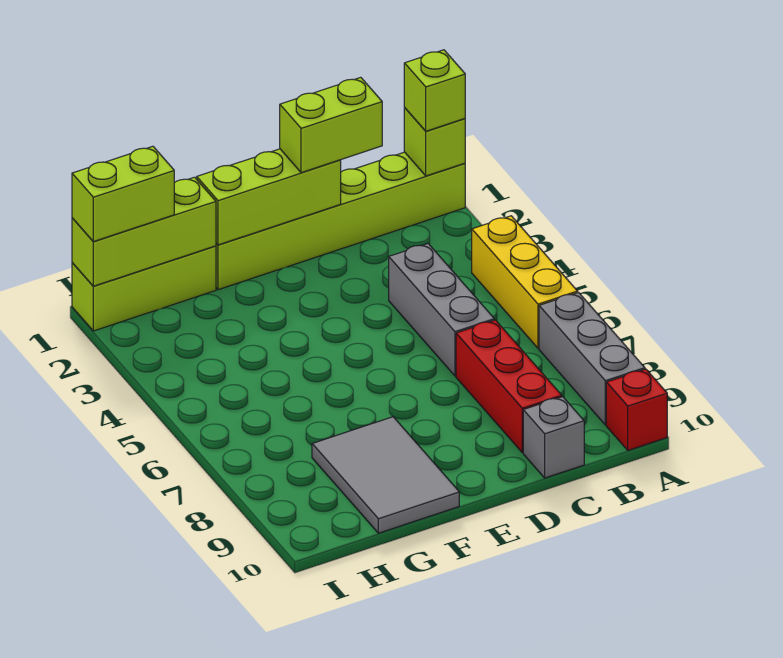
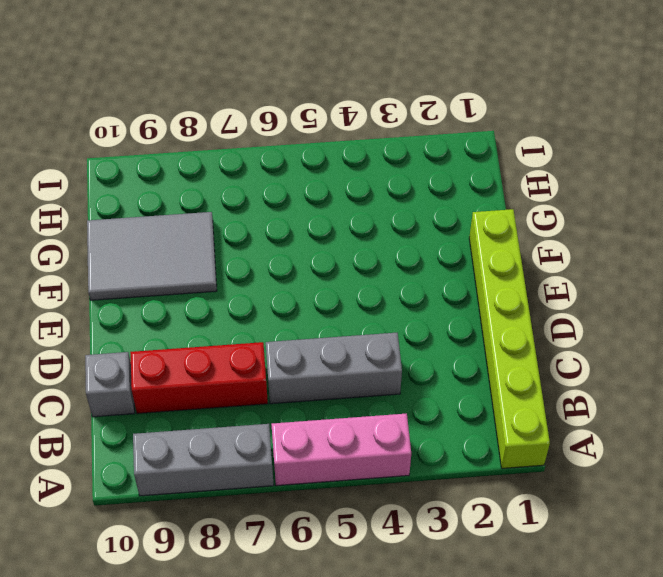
pink 1x3 brick [271,413,411,486] -> yellow 1x3 brick [472,216,578,348]
none -> red 1x1 brick [606,369,667,450]
none -> lime 1x3 brick [72,246,216,331]
none -> lime 1x1 brick [404,108,465,176]

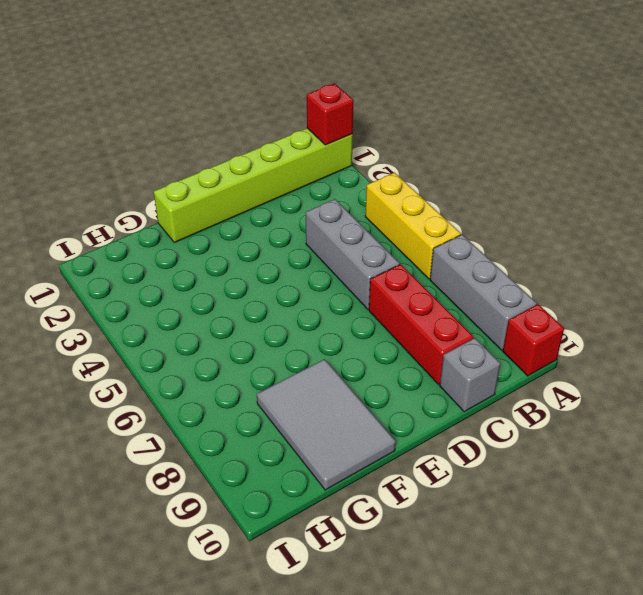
red 1x1 brick [307,83,354,145] -> lime 1x1 brick [404,108,465,176]
none -> lime 1x3 brick [72,246,216,331]
none -> lime 1x3 brick [197,149,341,245]
none -> lime 1x3 brick [72,177,216,286]

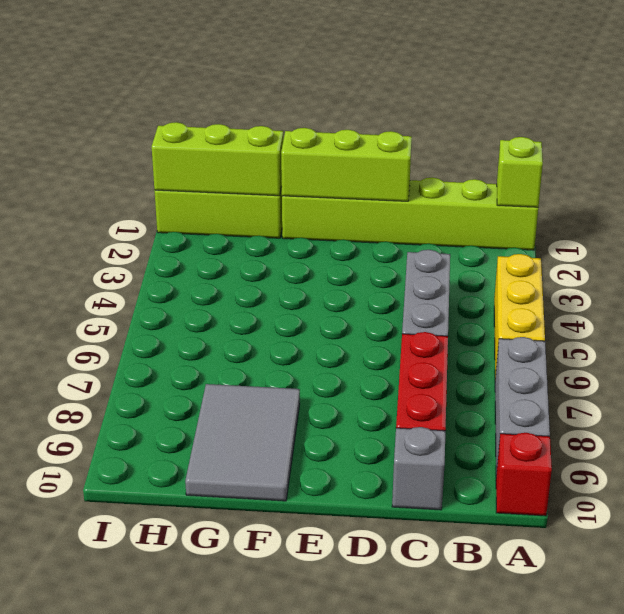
none -> lime 1x1 brick [404,50,465,131]
none -> lime 1x2 brick [280,77,382,173]
none -> lime 1x2 brick [72,146,174,242]

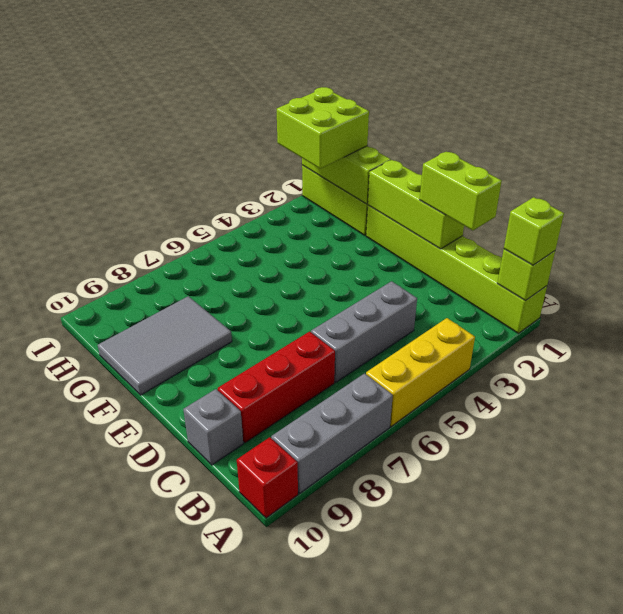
lime 2x2 brick [277,87,369,169] -> lime 1x2 brick [72,146,174,242]

